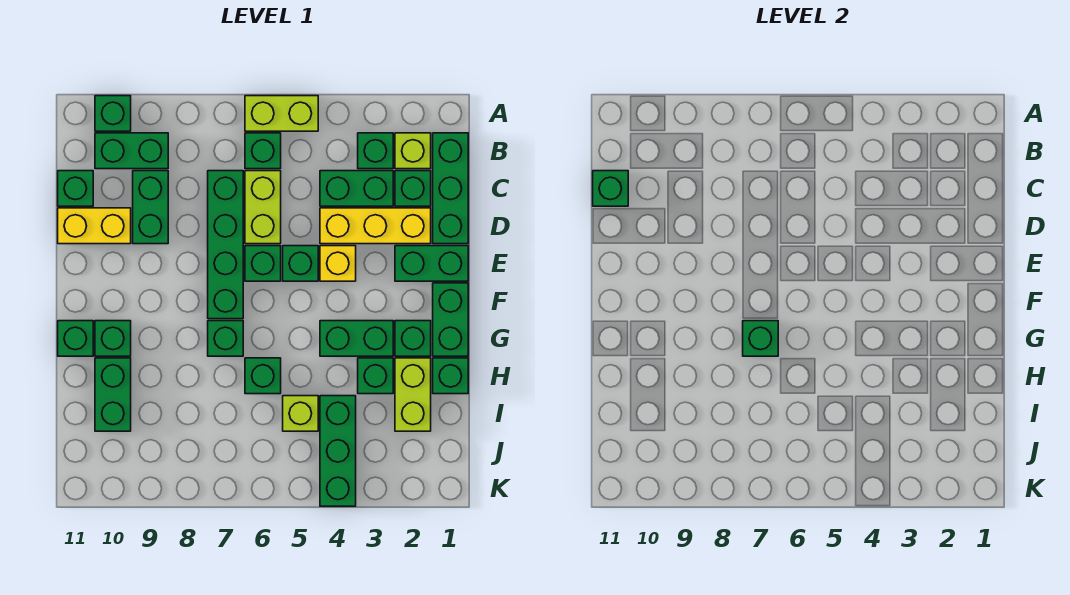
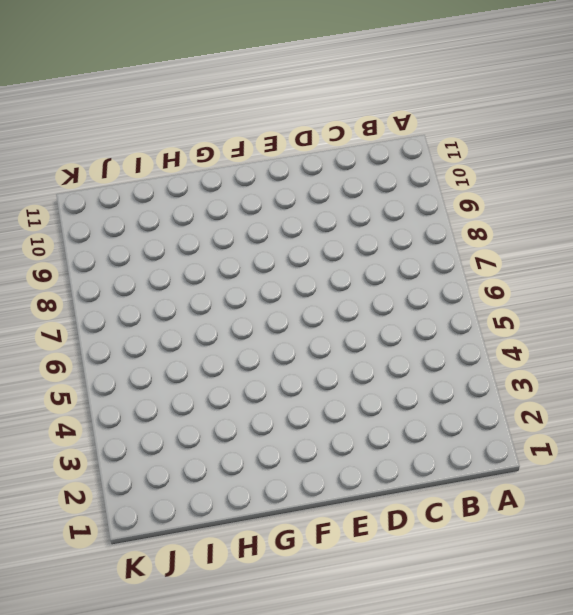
none -> lime 1x2 brick [245,96,318,131]
none -> green 1x1 brick [95,96,131,131]
none -> green 1x3 brick [433,133,468,244]
none -> lime 1x1 brick [395,133,431,169]

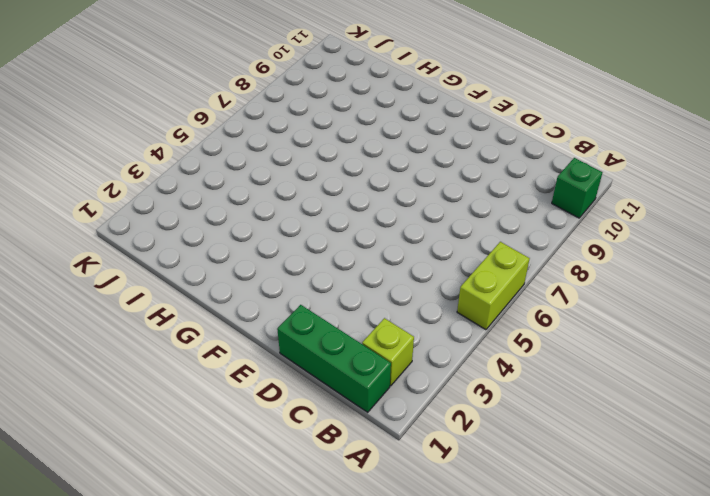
none -> green 1x1 brick [358,133,393,169]
none -> green 1x1 brick [245,133,281,169]
none -> green 1x2 brick [95,133,168,169]
none -> green 1x1 brick [395,171,431,206]

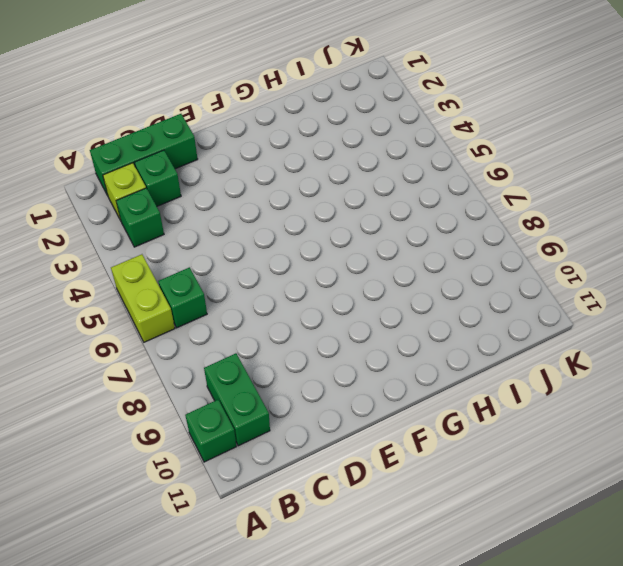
none -> green 1x2 brick [320,171,393,206]
none -> lime 1x2 brick [245,171,281,244]
none -> green 1x4 brick [208,171,243,319]
none -> green 1x2 brick [133,171,168,244]

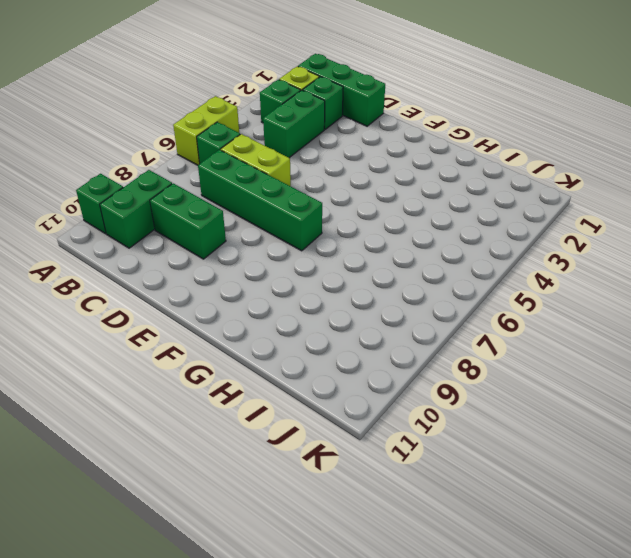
none -> green 1x1 brick [58,171,93,206]
none -> yellow 1x3 brick [320,208,431,244]
none -> yellow 1x2 brick [58,208,131,244]
none -> green 1x2 brick [395,246,468,281]

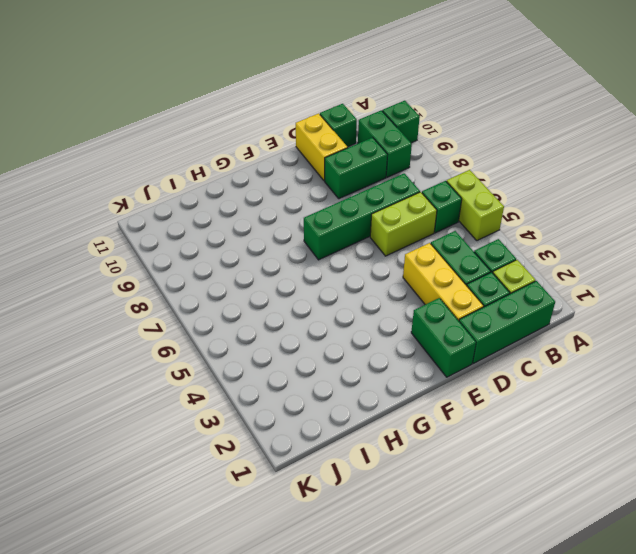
none -> yellow 1x1 brick [320,246,356,281]
none -> green 1x1 brick [283,246,318,281]
none -> green 1x1 brick [245,246,281,281]
none -> green 1x2 brick [433,283,468,356]

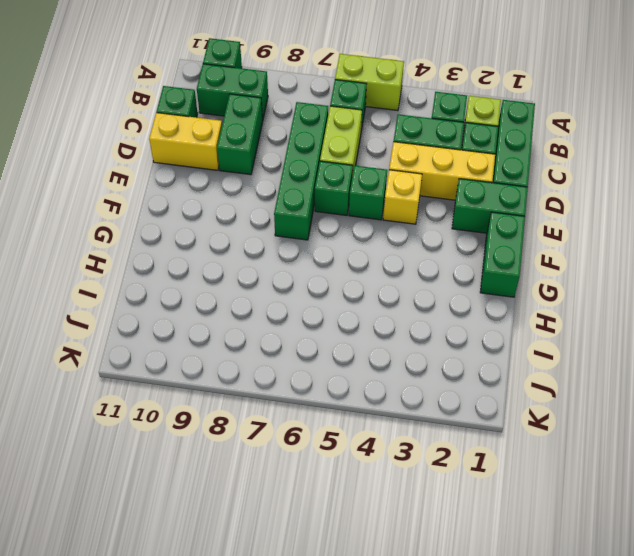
none -> green 1x1 brick [395,321,431,356]
none -> green 1x2 brick [320,321,393,356]
none -> green 1x1 brick [208,321,243,356]
none -> green 1x1 brick [95,321,131,356]

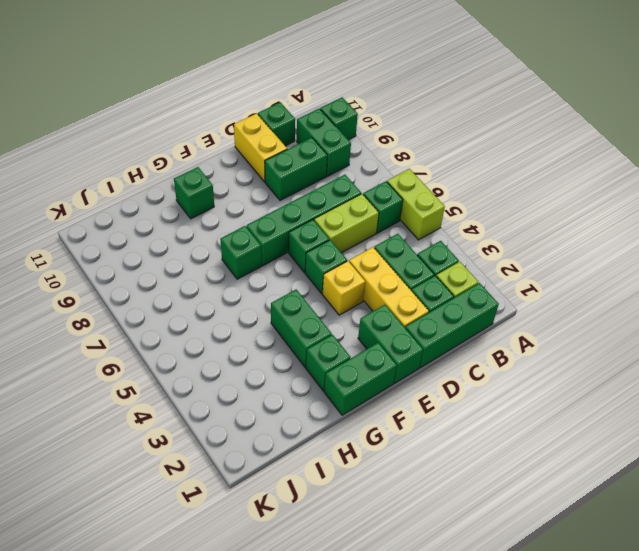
none -> green 1x1 brick [58,321,93,356]
none -> green 1x1 brick [433,358,468,394]
none -> lime 1x2 brick [395,358,431,431]
none -> green 1x1 brick [358,358,393,394]

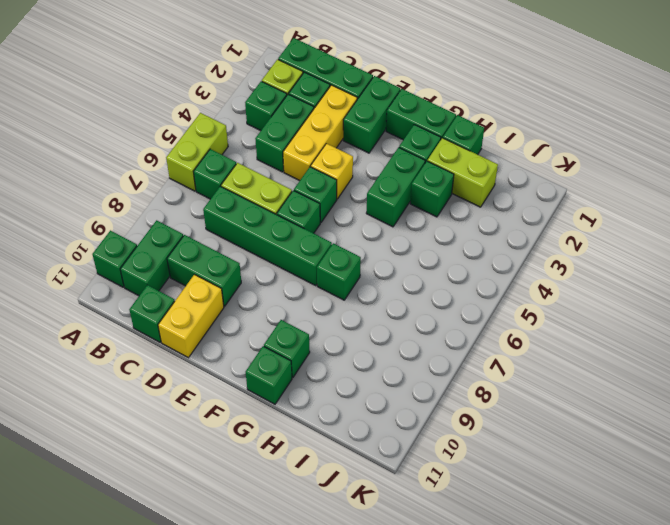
none -> green 1x1 brick [245,358,281,394]
none -> green 1x2 brick [95,358,131,431]
none -> green 1x3 brick [320,396,356,506]
none -> lime 1x1 brick [283,396,318,431]

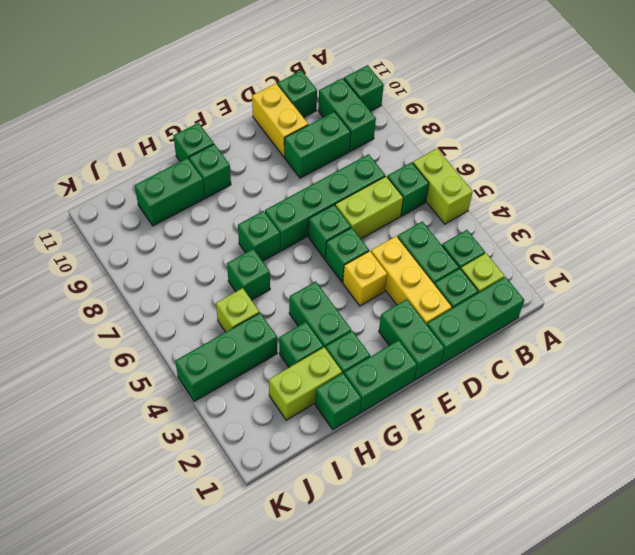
none -> green 1x1 brick [593,171,628,206]
none -> green 1x1 brick [743,321,778,356]

